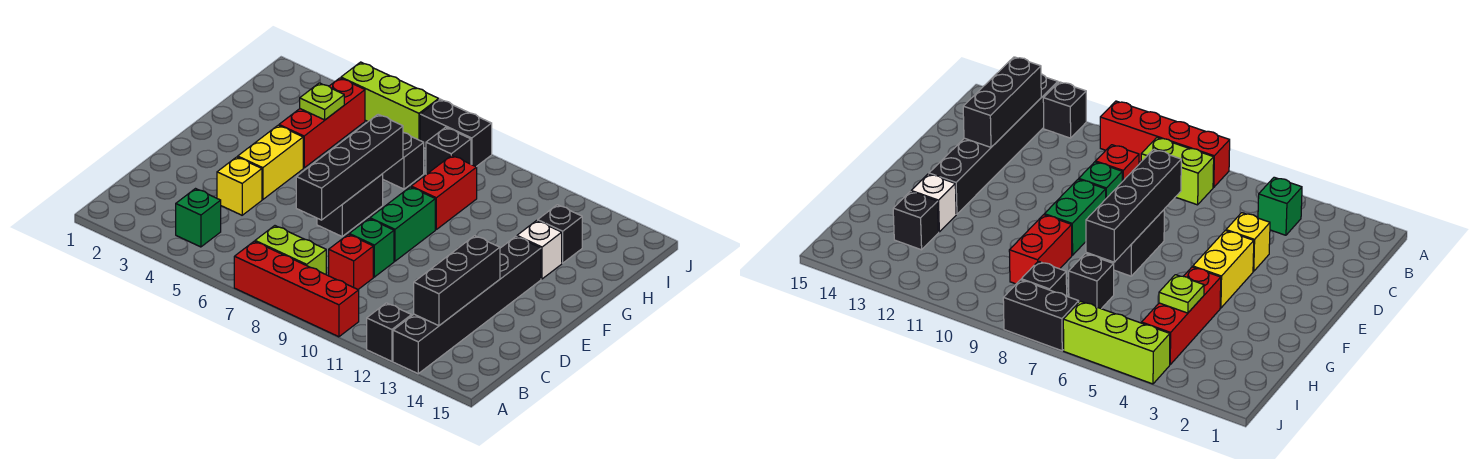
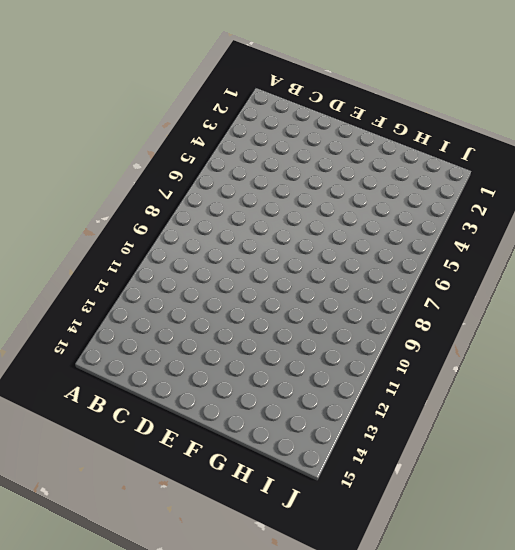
none -> red 1x4 brick [234,241,359,337]
none -> black 1x1 brick [367,303,412,361]
none -> black 1x6 brick [393,236,541,374]

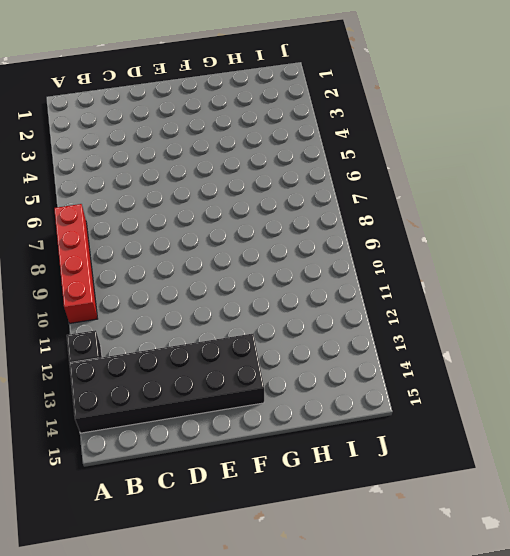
black 2x6 brick [69,334,264,433] -> black 1x6 brick [393,236,541,374]
none -> green 1x1 brick [176,189,221,247]
none -> lime 1x2 brick [255,226,326,274]
none -> red 1x1 brick [329,234,373,289]

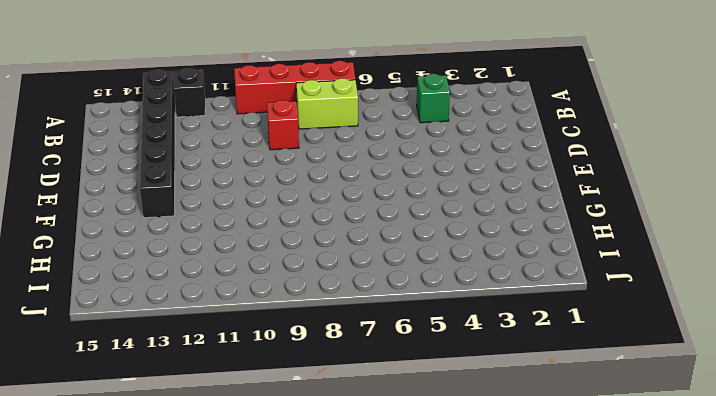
none -> yellow 1x1 brick [217,157,262,215]
none -> green 1x1 brick [349,219,394,277]
none -> yellow 1x2 brick [238,125,303,200]

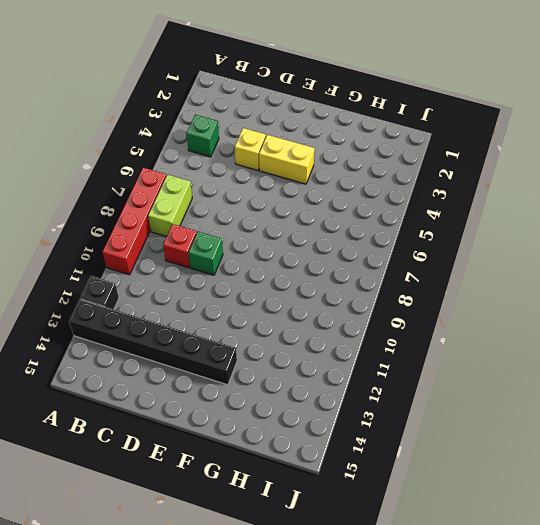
none -> black 1x2 brick [317,174,383,236]
none -> green 1x2 brick [370,187,435,261]
none -> red 1x3 brick [279,78,365,168]

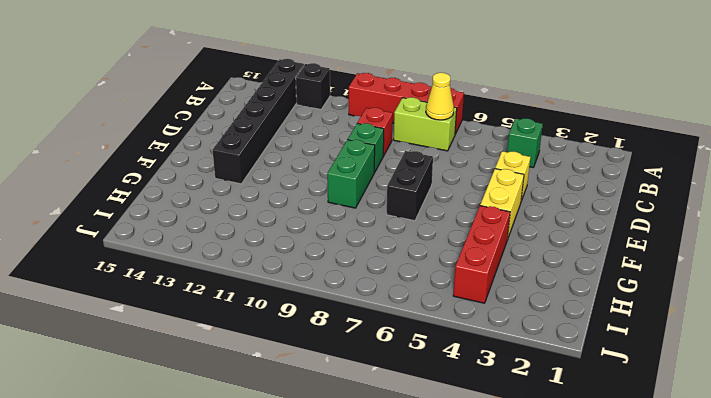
yellow 1x1 cone [426,73,454,120] -> none
none -> red 1x2 brick [411,155,477,229]
none -> white 1x1 brick [517,221,562,279]
none -> black 1x1 brick [383,133,424,189]

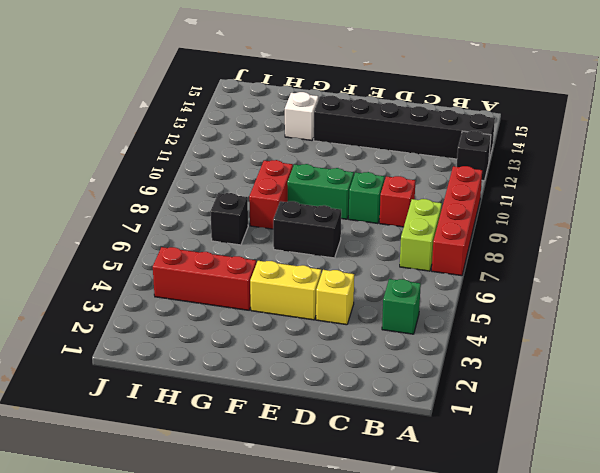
red 1x2 brick [249,160,293,229] -> red 1x2 brick turned to [411,155,477,229]
none -> black 1x1 brick [538,205,582,263]
none -> black 1x1 brick [426,127,471,174]
none -> lime 1x3 brick [341,62,439,140]

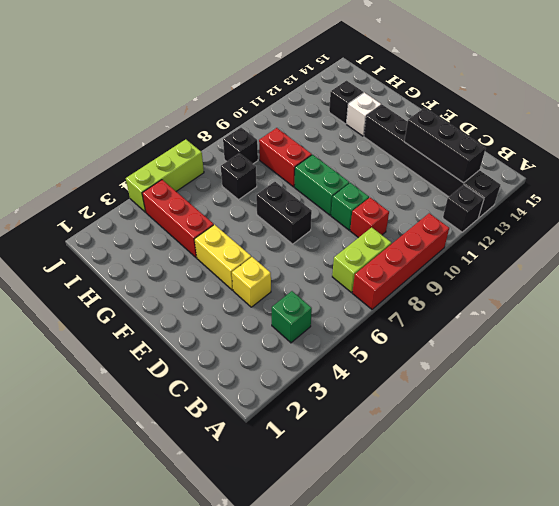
none -> black 1x2 brick [420,99,492,167]
none -> black 1x4 brick [296,114,403,220]
none -> lime 1x1 plate [300,83,344,120]

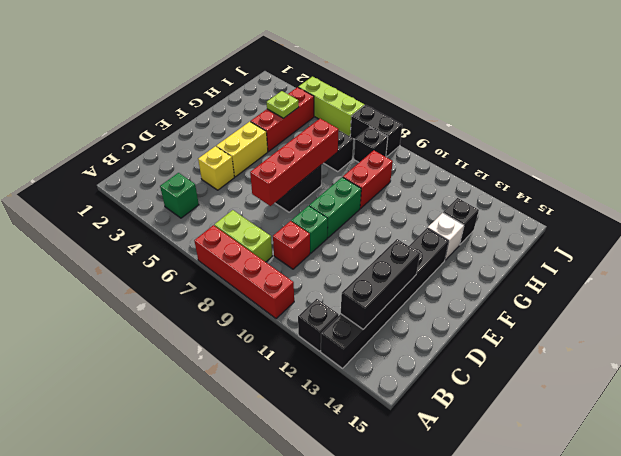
red 1x4 brick [250,119,339,206] -> black 1x4 brick [296,114,403,220]

